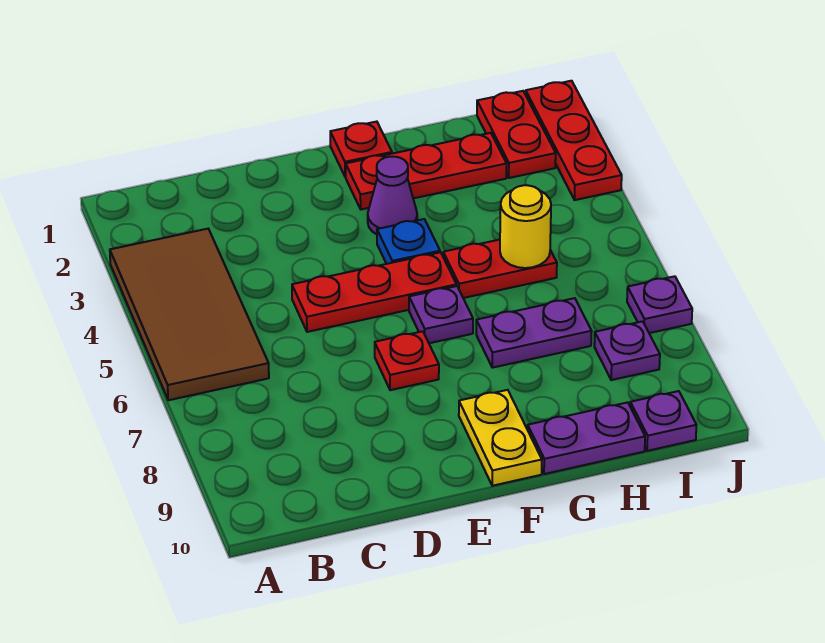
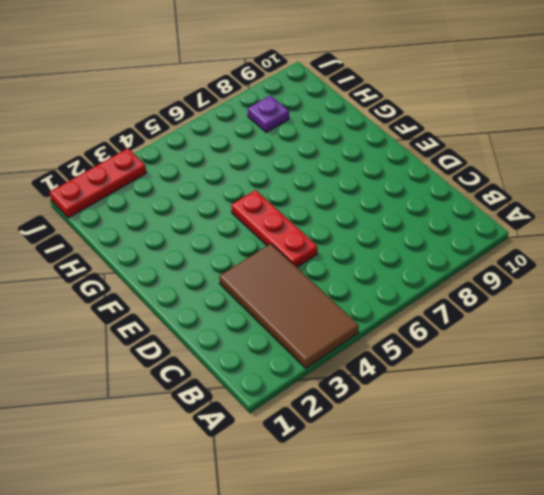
brown 2x4 tile [219,244,359,368] -> brown 2x4 tile turned to [110,229,269,400]
none -> red 1x1 plate [375,331,439,390]
none -> red 1x1 plate [330,122,392,177]
none -> red 1x3 plate [346,133,507,209]

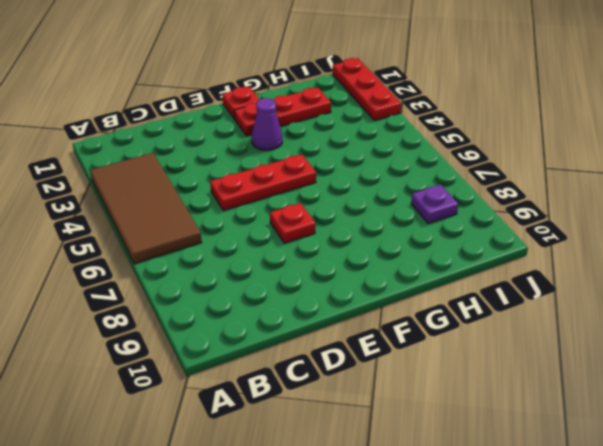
none -> blue 1x1 plate [377,219,440,264]
none -> purple 1x1 plate [409,286,473,343]
none -> yellow 1x2 plate [459,390,542,486]

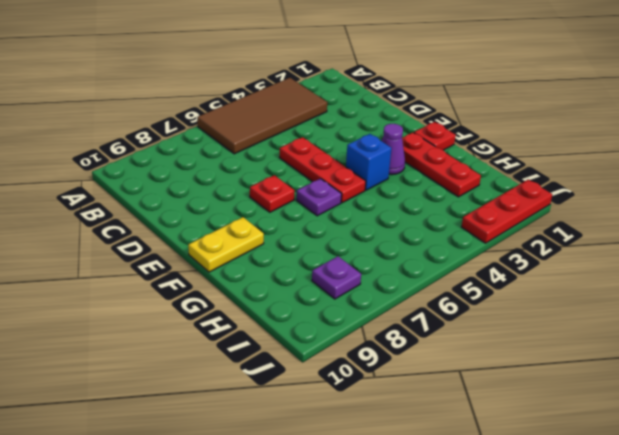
blue 1x1 brick [346,134,391,190] -> blue 1x1 plate [377,219,440,264]
none -> red 1x2 plate [443,240,557,298]
none -> purple 1x2 plate [476,298,592,368]
none -> purple 1x2 plate [528,402,645,474]

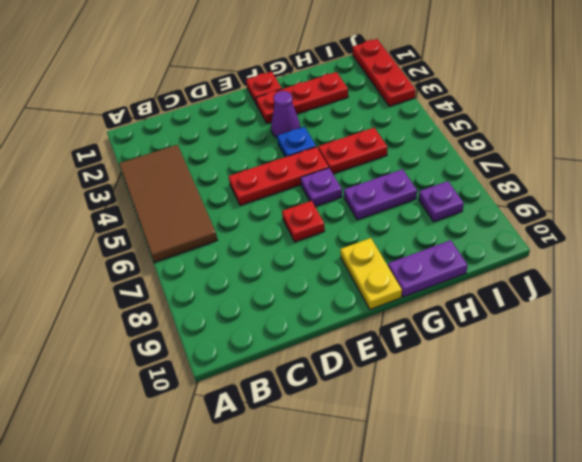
none -> red 1x2 plate [477,91,556,178]
none -> purple 1x1 plate [630,391,696,451]
none -> purple 1x1 plate [627,276,692,333]

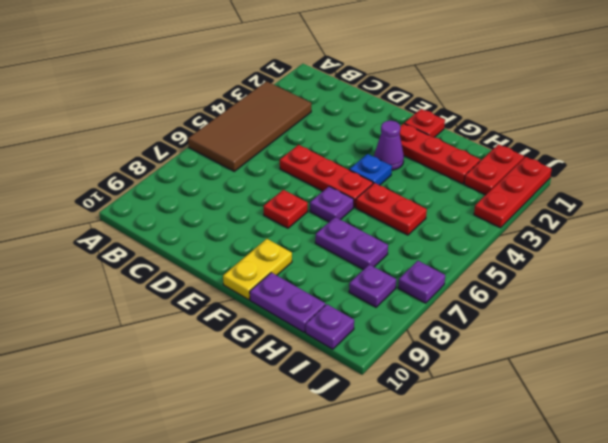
none -> yellow 1x1 round brick [500,185,551,268]

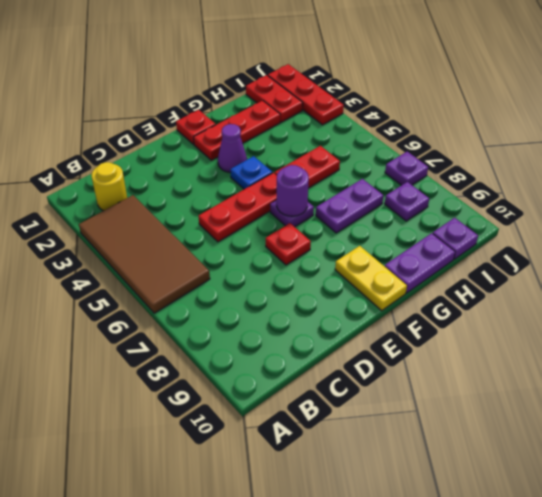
yellow 1x1 round brick [91,162,127,211] -> yellow 1x1 round brick moved to [500,185,551,268]
purple 1x1 round brick [277,165,309,216] -> none

